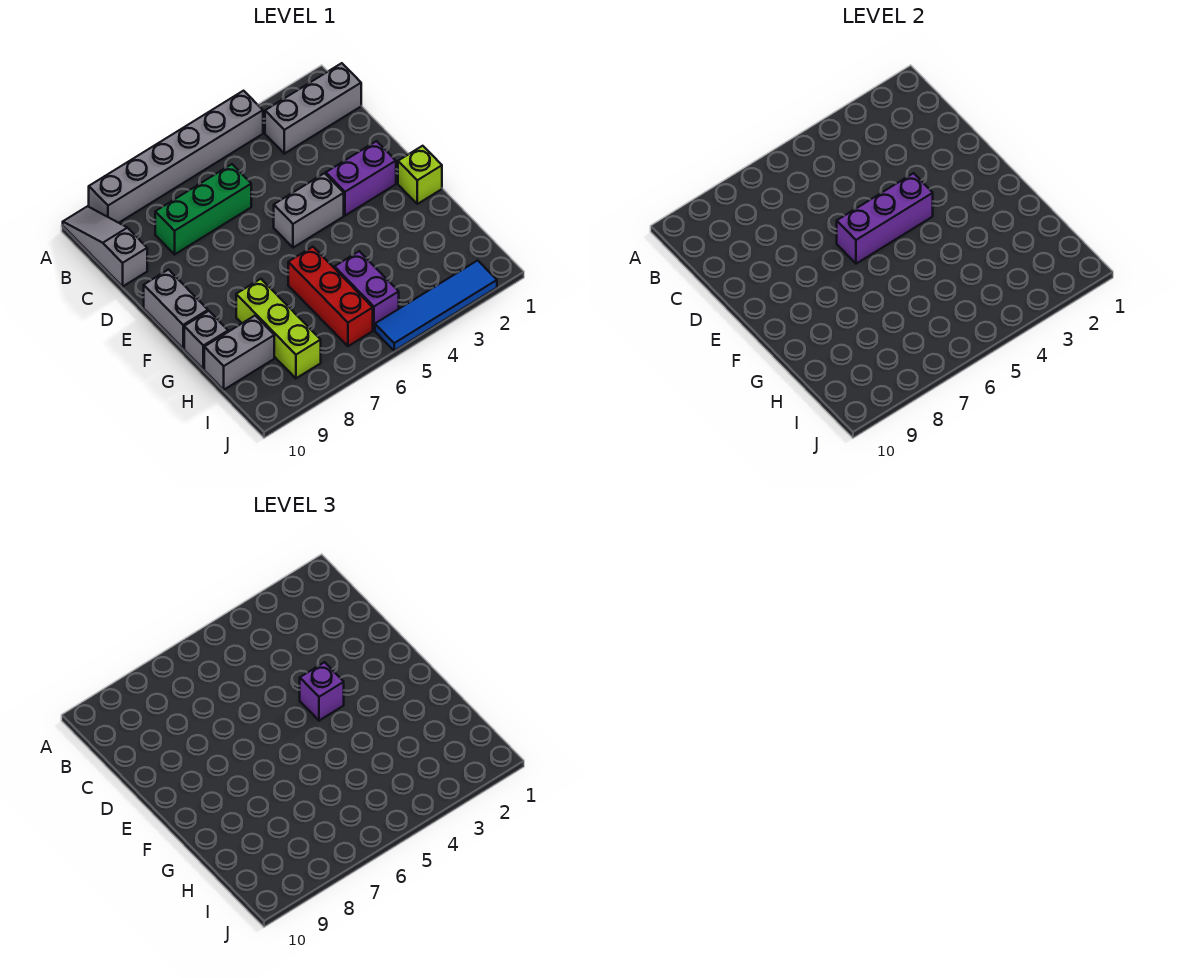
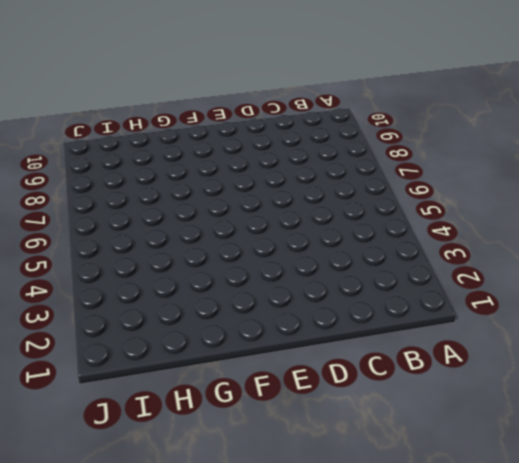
none -> grey 1x6 brick [89,91,263,223]
none -> grey 1x3 slope [63,206,147,287]
none -> grey 1x3 brick [265,63,361,154]

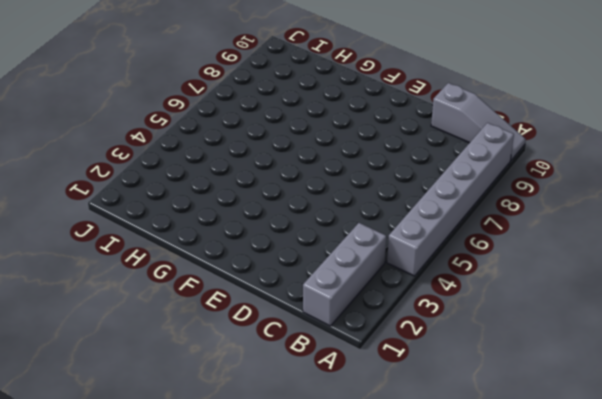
none -> green 1x3 brick [155,164,251,254]
none -> purple 1x2 brick [326,141,396,215]
none -> grey 1x2 brick [274,173,344,248]

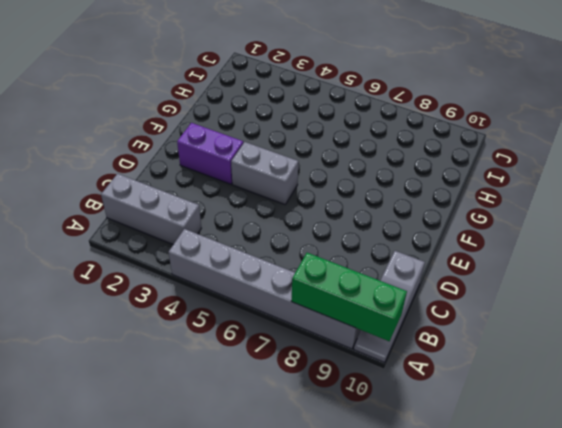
green 1x3 brick [291,253,407,341] -> green 1x3 brick moved to [155,164,251,254]
none -> grey 1x2 brick [144,270,208,348]
none -> lime 1x1 brick [398,146,442,204]
none -> red 1x3 brick [288,247,373,346]

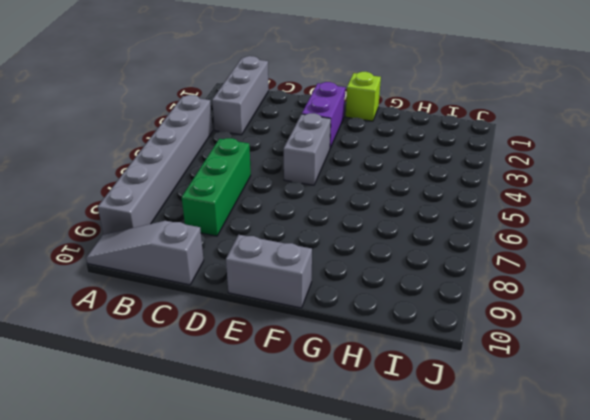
none -> red 1x3 brick [288,247,373,346]
none -> lime 1x3 brick [236,279,321,378]
none -> grey 1x1 brick [184,311,228,369]

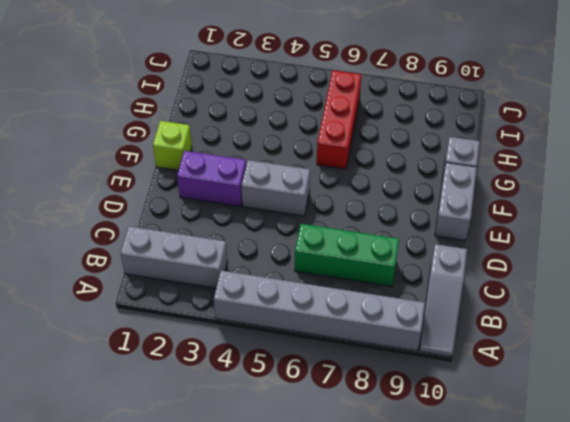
none -> lime 1x3 brick [236,279,321,378]
none -> purple 1x2 brick [334,251,399,330]
none -> grey 1x2 brick [204,316,274,390]

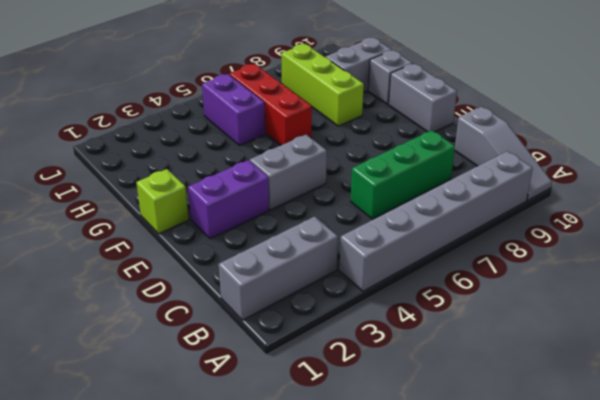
none -> blue 1x4 tile [375,260,497,351]
none -> purple 1x3 brick [837,173,933,264]
none -> purple 1x1 brick [300,662,344,721]

